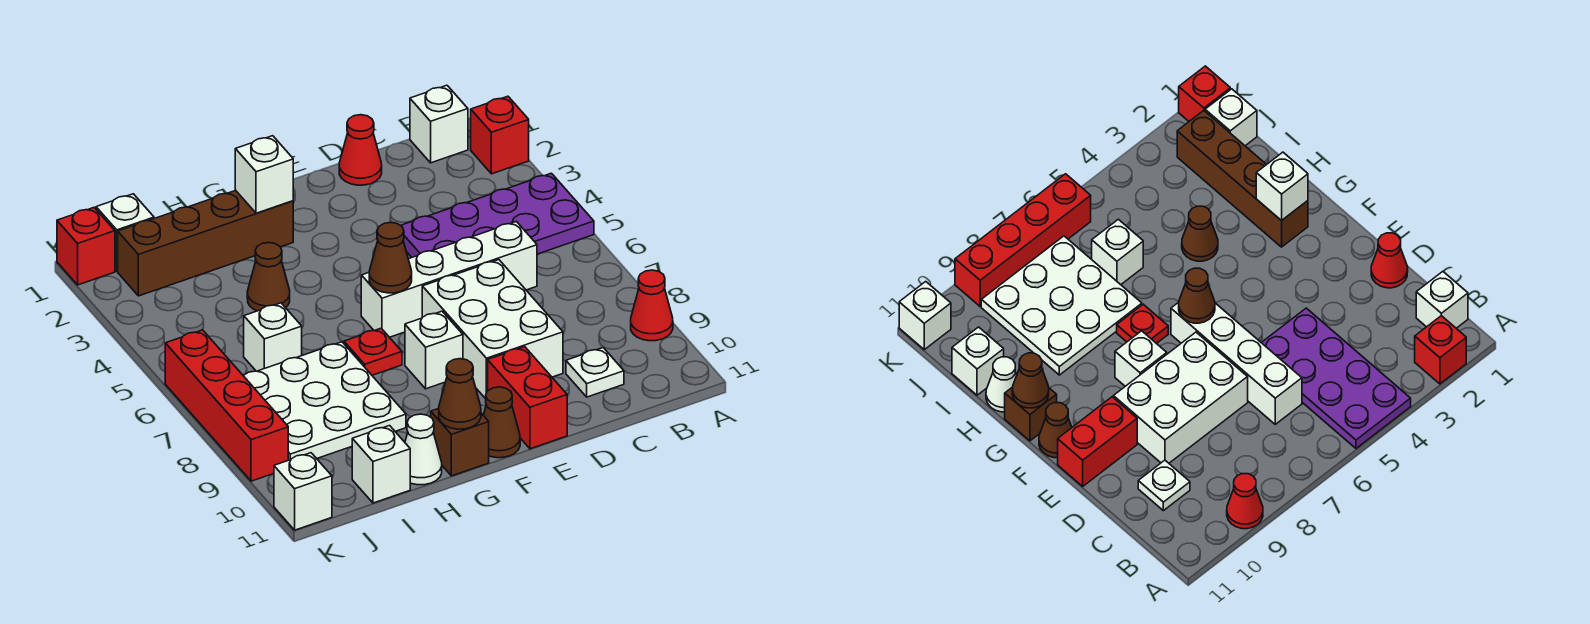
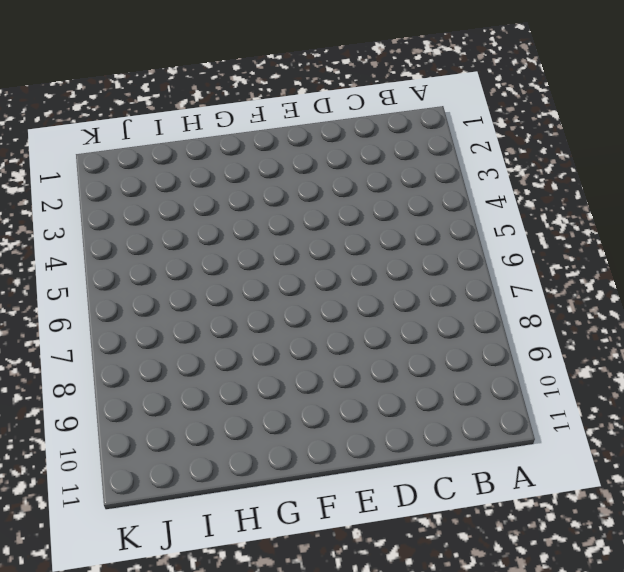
none -> red 1x1 brick [471,96,529,174]
none -> purple 2x4 plate [401,173,594,257]
none -> red 1x1 cone [631,270,673,341]

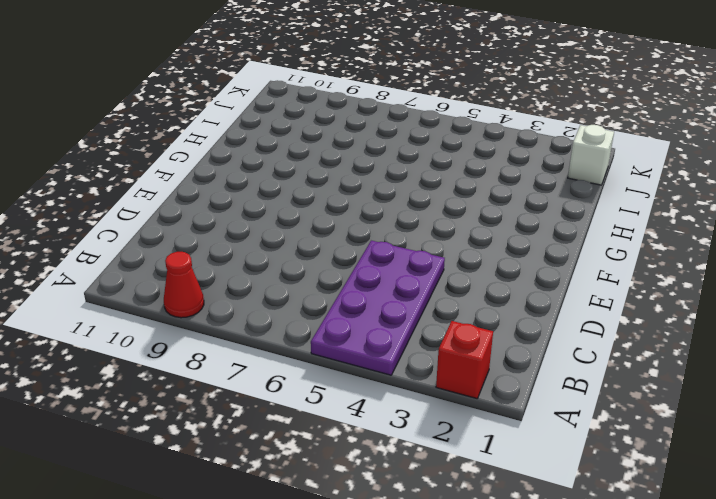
none -> white 1x1 brick [410,85,468,163]
none -> white 1x4 brick [361,222,537,337]
none -> white 1x1 plate [566,348,624,397]

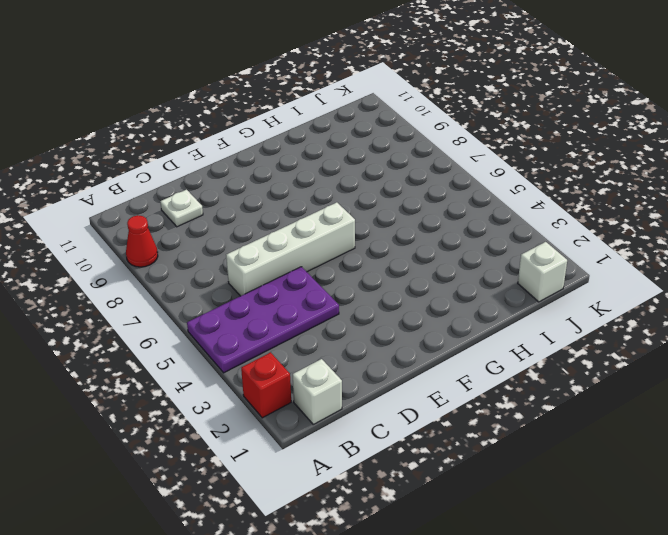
none -> red 1x1 cone [339,115,382,185]
none -> white 2x3 brick [422,260,563,399]
none -> red 1x2 brick [488,347,567,449]

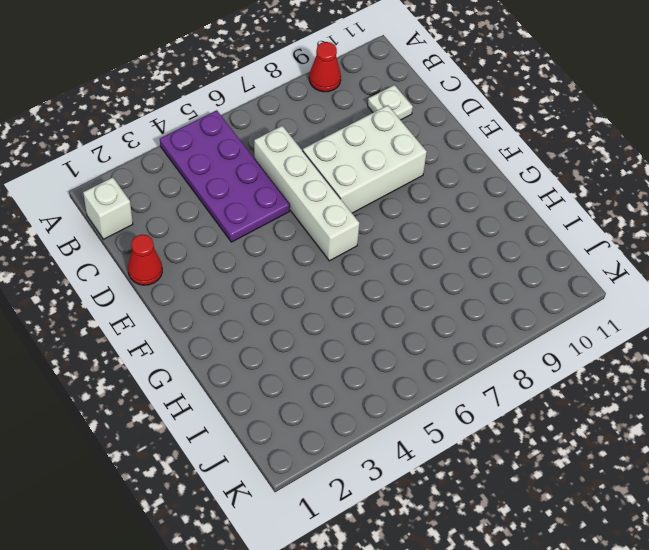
none -> red 1x1 brick [471,96,529,174]
none -> red 1x2 brick [488,347,567,449]
none -> white 1x1 brick [405,311,463,389]

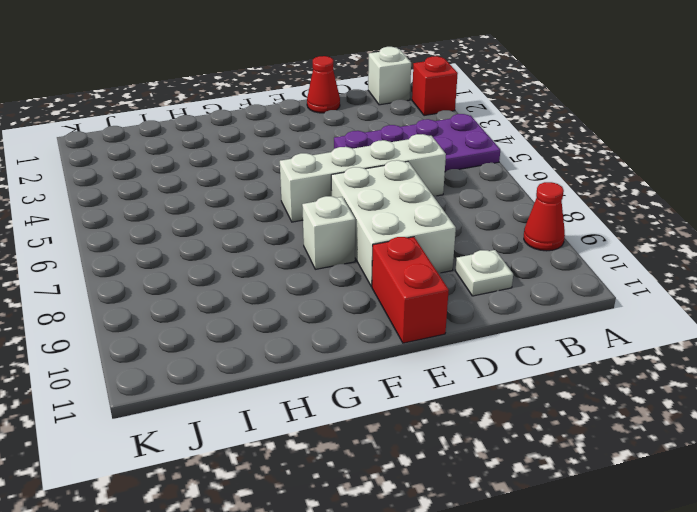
none -> brown 1x1 cone [483,387,520,458]
none -> brown 1x4 brick [118,190,293,296]
none -> red 1x1 plate [344,328,402,375]

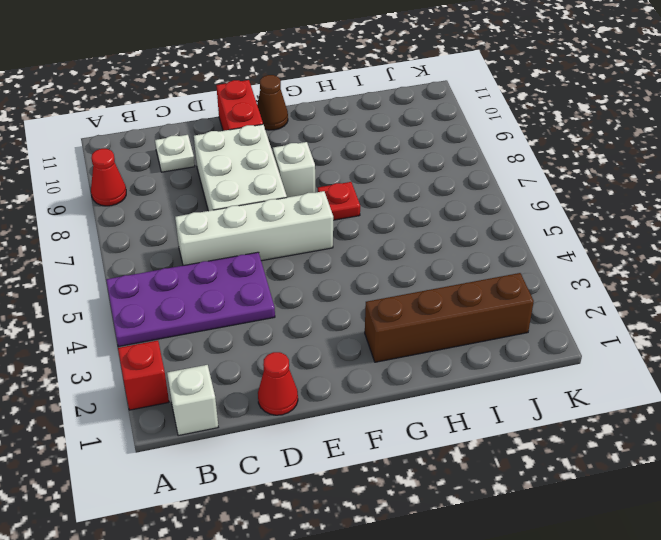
none -> brown 1x1 brick [431,409,489,476]
none -> brown 1x1 cone [247,243,290,311]
none -> white 3x3 plate [244,342,406,460]

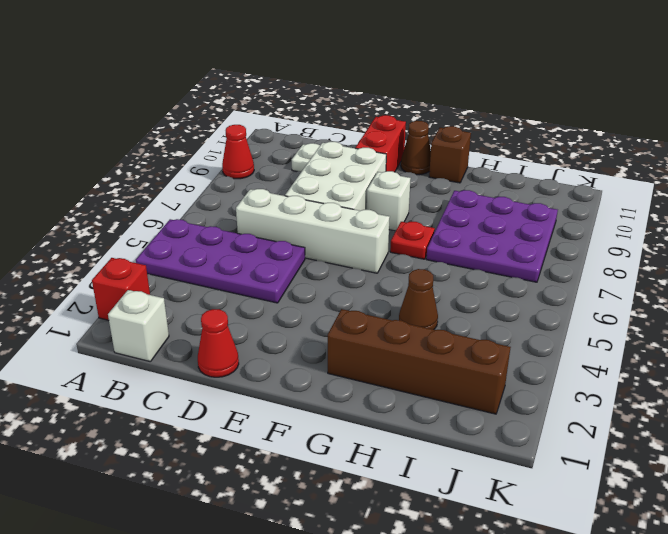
purple 3x3 plate [426,190,558,282] -> white 3x3 plate [244,342,406,460]
none -> white 1x1 cone [405,414,442,485]
none -> white 1x1 brick [244,303,302,371]
none -> white 1x1 brick [352,426,410,503]

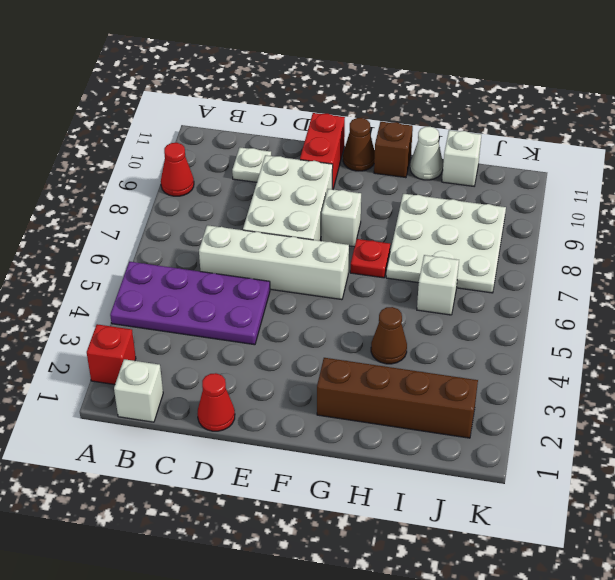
none -> white 1x1 brick [96,194,154,271]
none -> red 1x1 brick [57,208,115,285]
none -> red 1x4 brick [165,330,288,481]

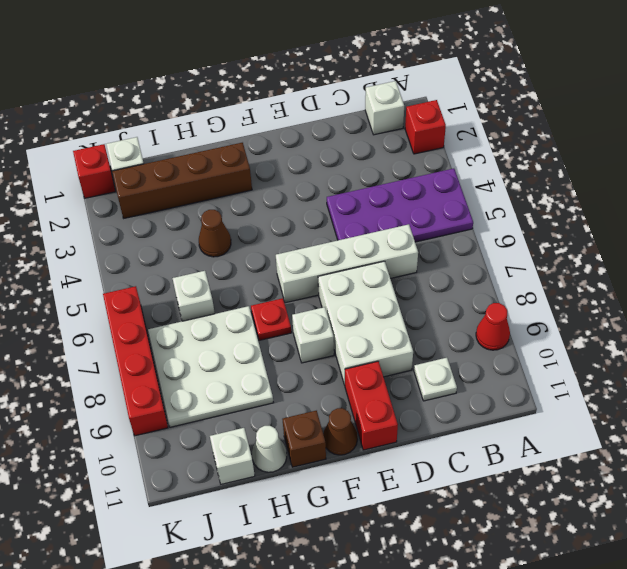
none -> red 1x1 cone [339,115,382,185]
none -> white 1x1 brick [274,453,332,530]
none -> brown 1x1 cone [369,222,412,293]

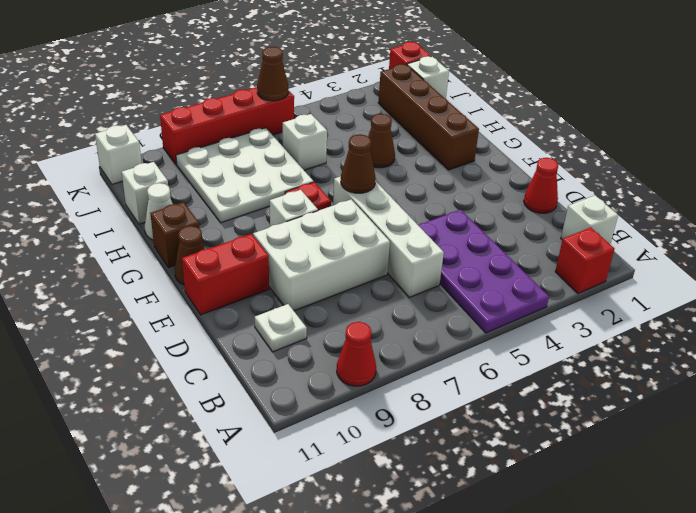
brown 1x1 cone [257,47,288,101] -> brown 1x1 cone moved to [439,359,481,429]
none -> white 1x1 brick [235,136,293,213]

